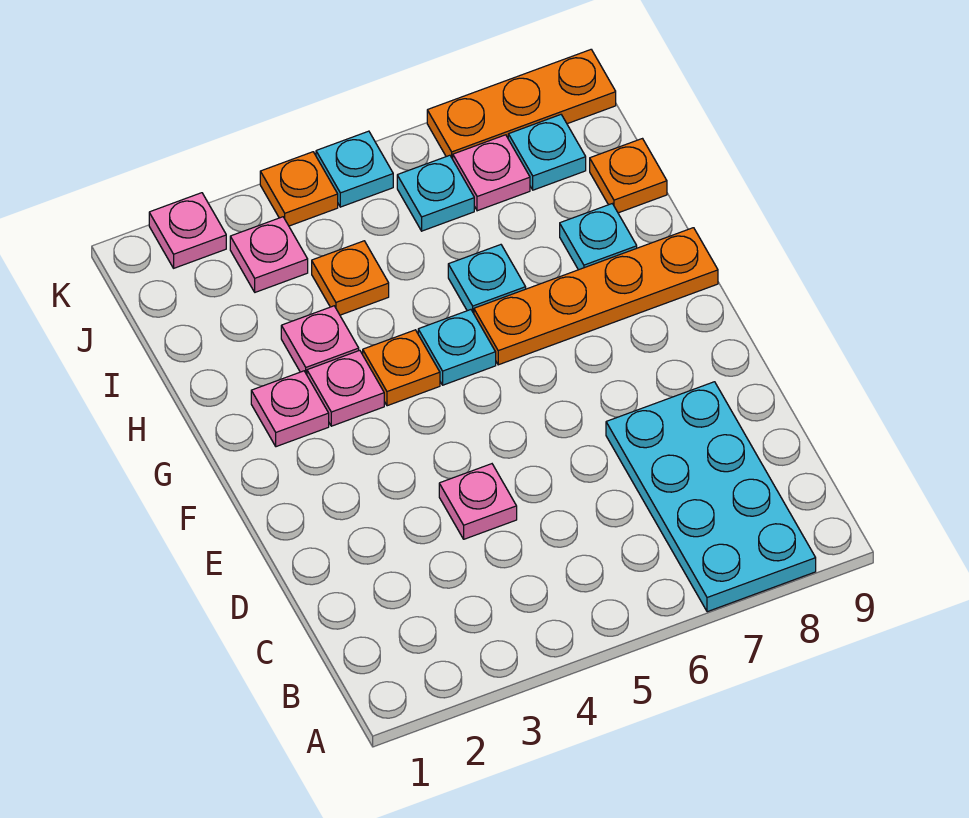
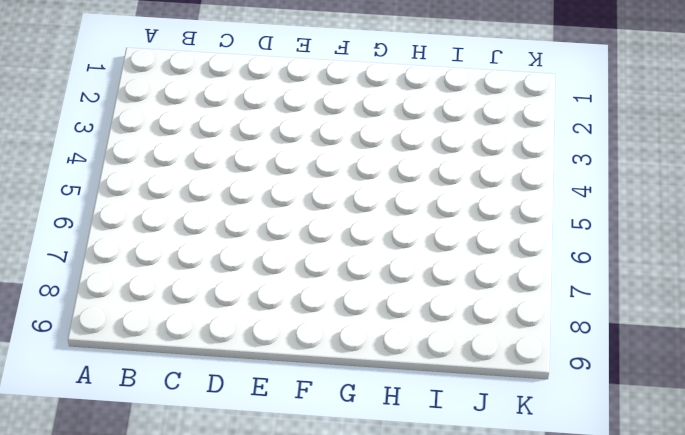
none -> cyan 2x4 plate [606,382,816,612]
none -> pink 1x1 plate [439,464,517,539]
none -> pink 1x1 plate [251,371,329,447]

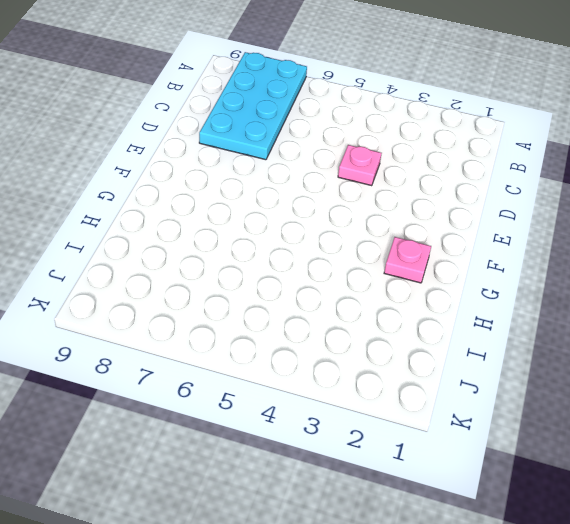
none -> pink 1x1 plate [307,350,384,426]
none -> orange 1x1 plate [363,330,440,406]
none -> cyan 1x1 plate [418,310,496,385]

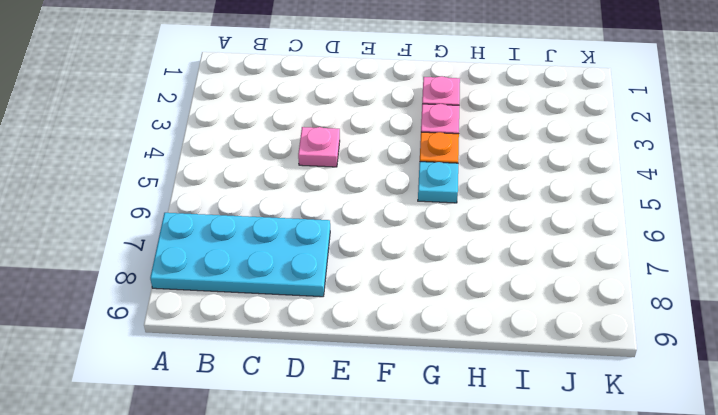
none -> orange 1x4 plate [474,228,718,365]
none -> pink 1x1 plate [281,306,359,375]
none -> cyan 1x1 plate [448,245,526,313]

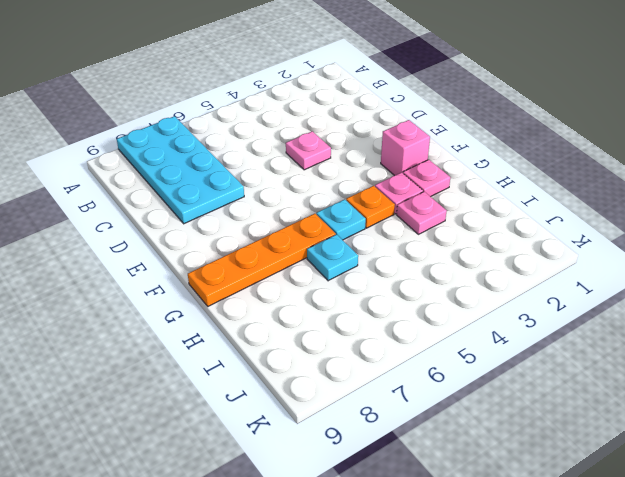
pink 1x1 brick [381,120,430,176] -> none
none -> cyan 1x1 plate [560,204,637,270]
none -> orange 1x1 plate [312,241,389,315]
none -> orange 1x1 plate [590,139,667,213]

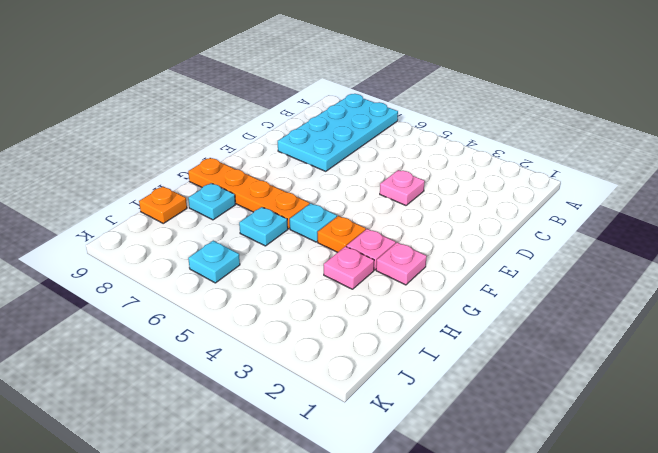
none -> orange 1x1 plate [312,241,389,315]
none -> pink 1x1 plate [230,217,308,292]
none -> pink 1x1 plate [453,135,530,211]

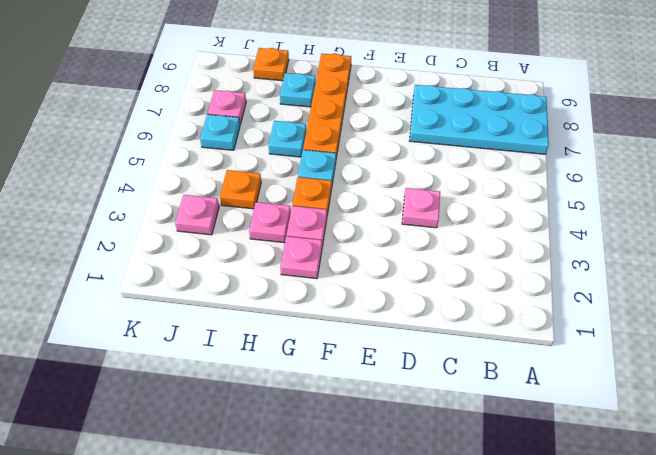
none -> cyan 1x1 plate [508,115,586,190]
none -> pink 1x1 plate [149,193,226,268]
none -> orange 1x1 plate [260,152,338,226]

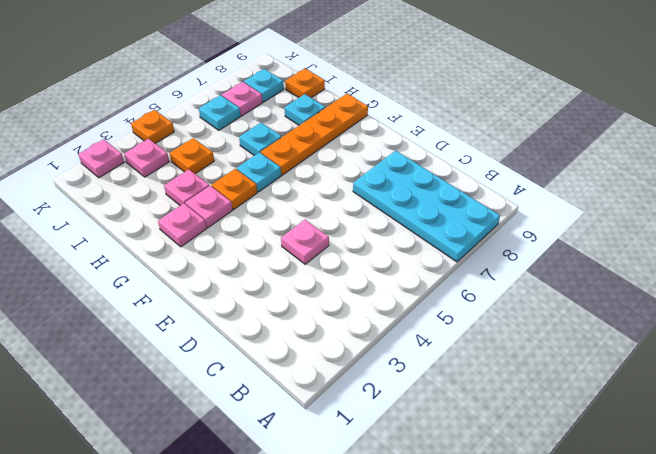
none -> cyan 1x1 plate [316,131,393,207]
none -> orange 1x3 plate [427,50,616,159]

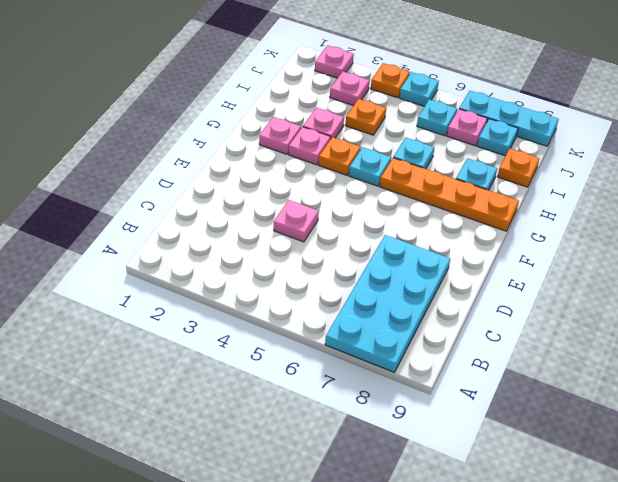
cyan 1x3 plate [459,91,559,146] -> orange 1x3 plate [427,50,616,159]

